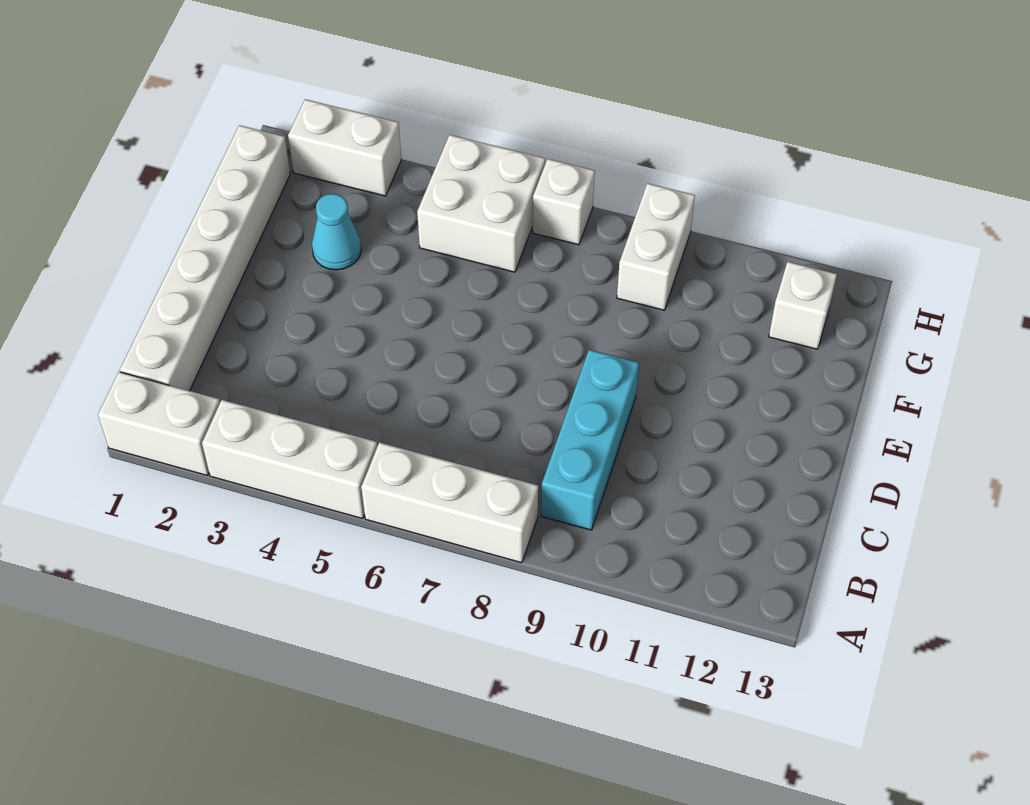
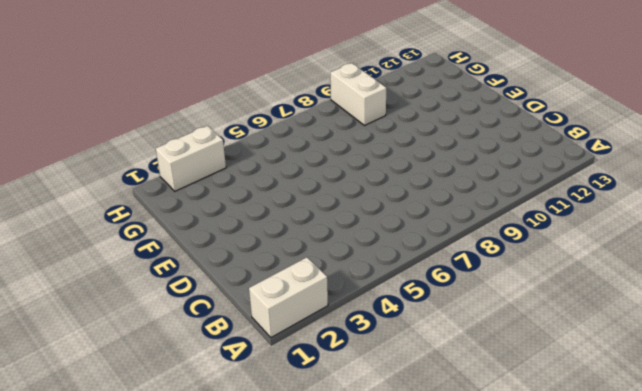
none -> white 1x3 brick [202,400,377,519]
none -> white 1x3 brick [361,442,538,563]

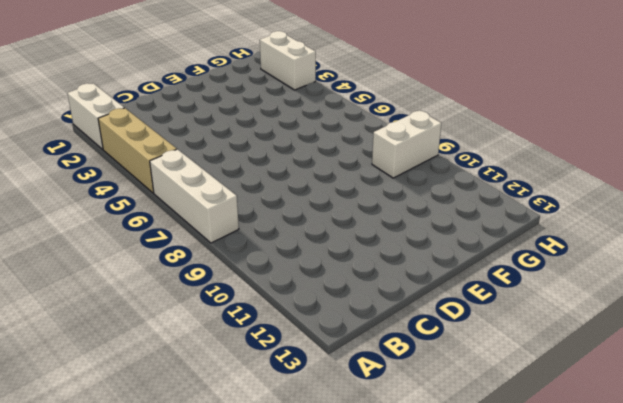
tan 1x3 brick [98,108,177,193] -> white 1x3 brick [202,400,377,519]
none -> white 1x6 brick [120,125,290,391]
none -> cyan 1x3 brick [541,350,639,530]

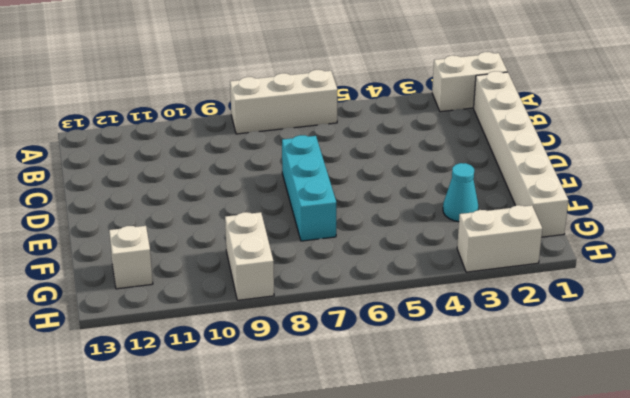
cyan 1x3 brick [282,135,336,241] -> cyan 1x3 brick moved to [541,350,639,530]
none -> white 1x3 brick [202,400,377,519]
none -> white 2x2 brick [417,135,545,272]

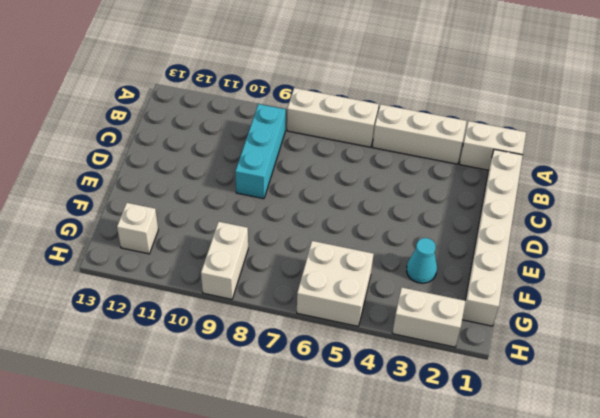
none -> white 1x1 brick [533,159,595,245]

